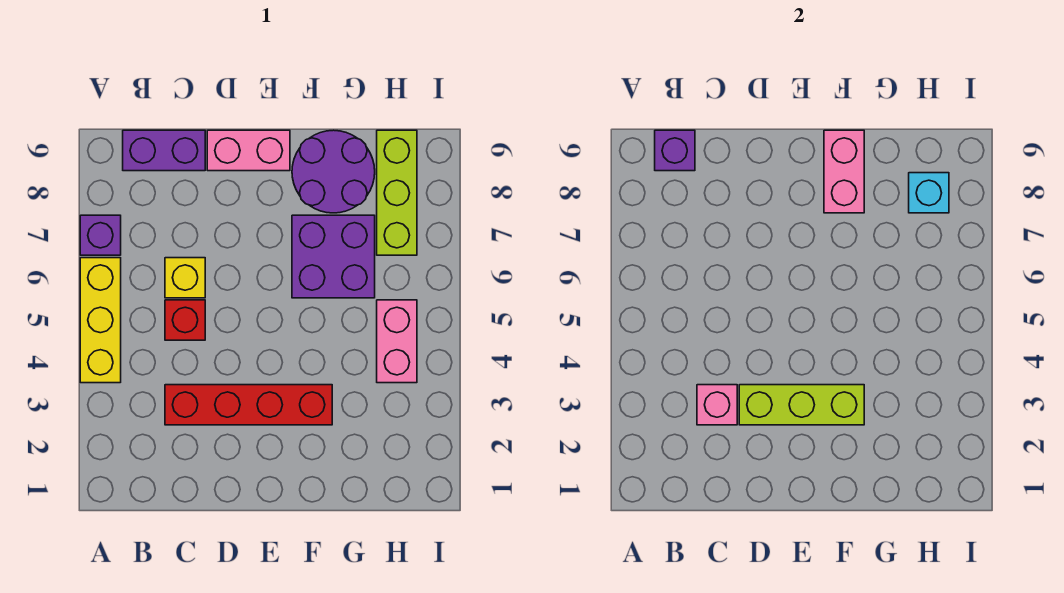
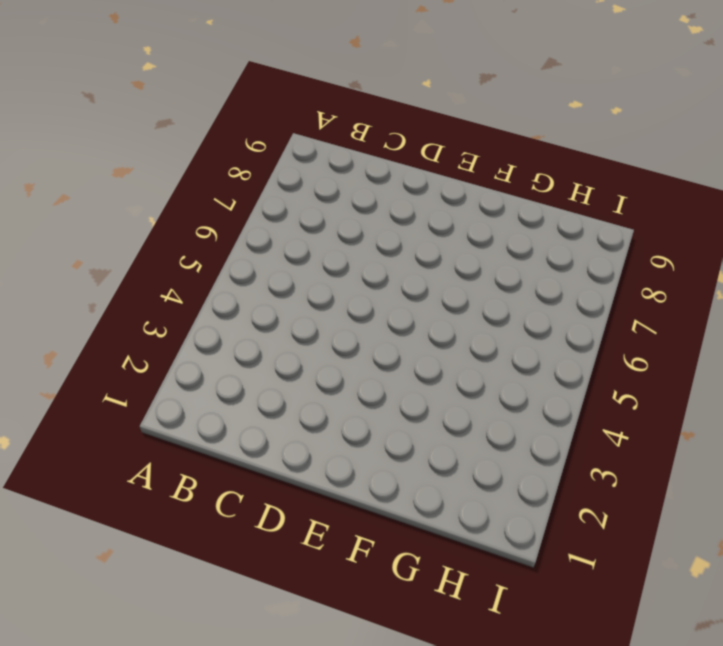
none -> yellow 1x3 brick [80,258,121,383]
none -> purple 1x1 brick [80,215,121,255]
none -> purple 1x2 brick [123,130,205,171]

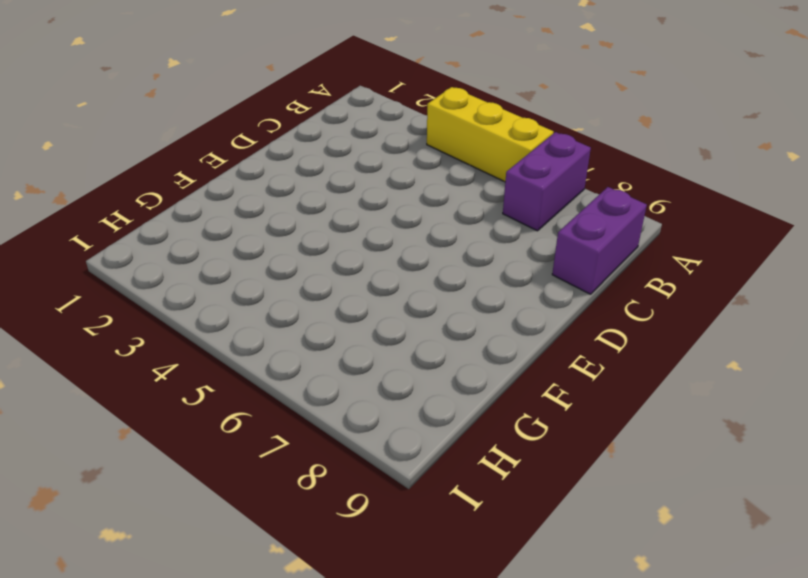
purple 1x2 brick [503,132,591,231] -> purple 1x1 brick [80,215,121,255]
none -> red 1x4 brick [165,385,332,425]
none -> red 1x1 brick [165,300,205,340]
none -> yellow 1x1 brick [165,258,205,298]

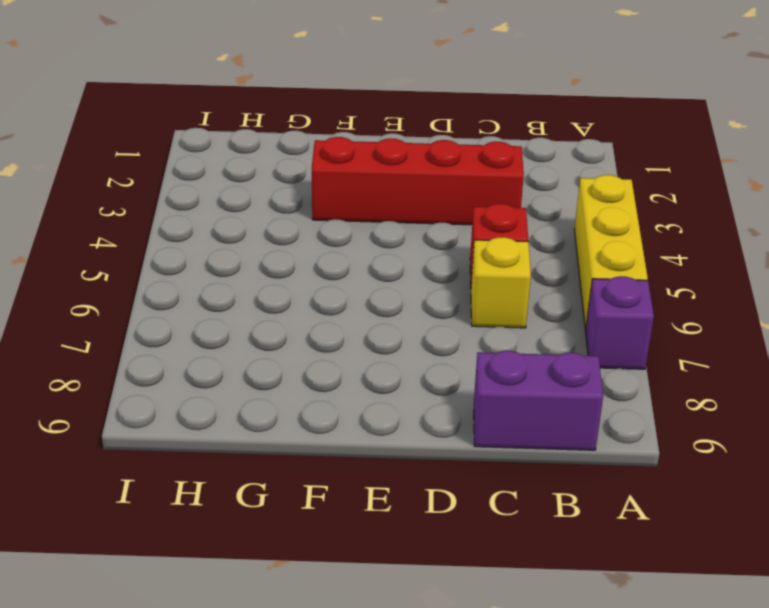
none -> pink 1x2 brick [207,130,290,171]
none -> purple 2x2 brick [292,215,375,298]
none -> purple 2x2 round brick [292,130,375,213]

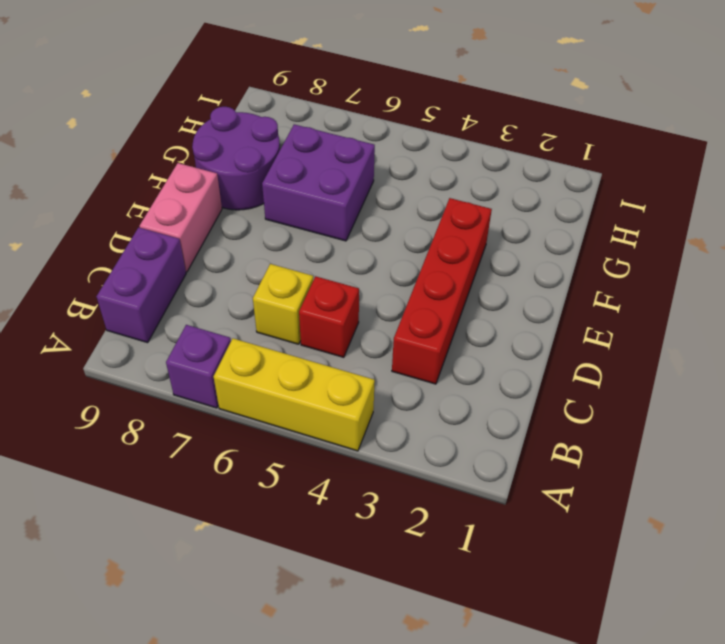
none -> pink 1x2 brick [377,300,417,383]
none -> lime 1x3 brick [377,130,417,255]
none -> purple 1x1 brick [655,130,695,171]

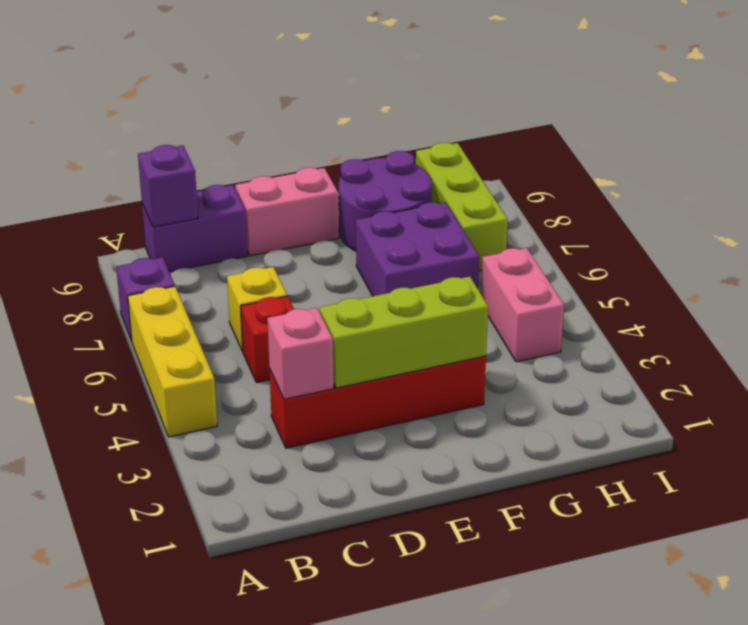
none -> pink 1x2 brick [824,130,864,213]
none -> cyan 1x1 brick [909,173,949,213]

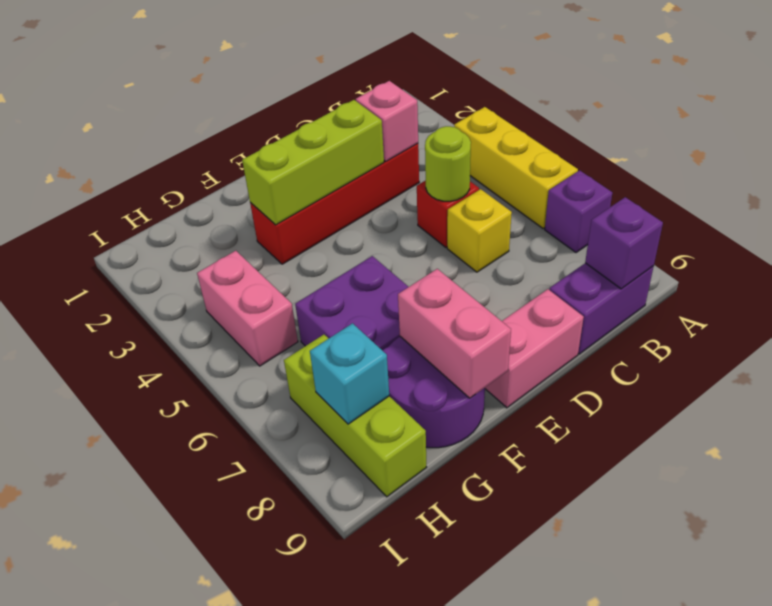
lime 1x1 round brick [425,126,471,201] -> none

